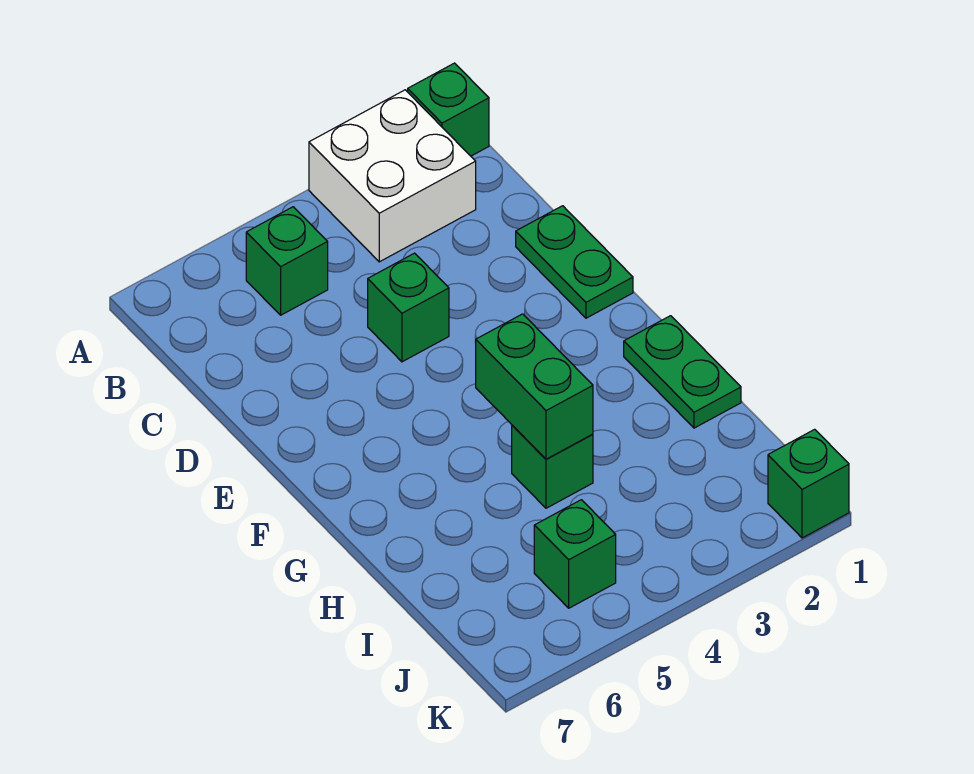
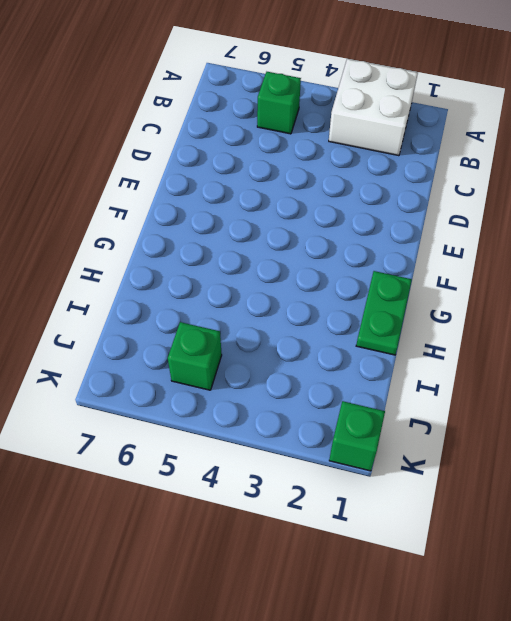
none -> green 1x1 brick [408,63,489,156]
none -> green 1x2 plate [516,206,633,318]

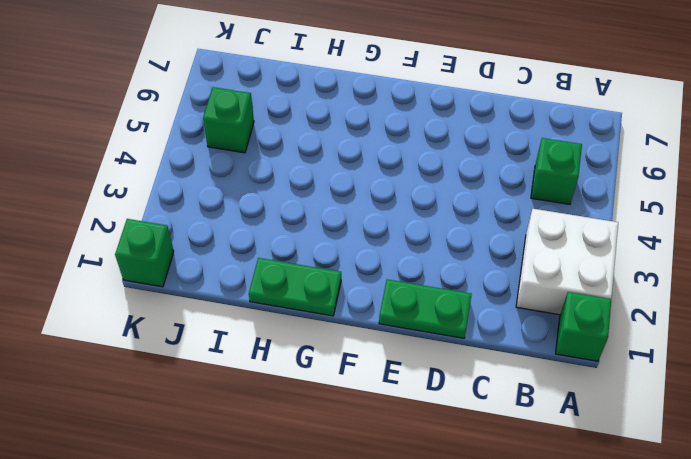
none -> green 1x1 brick [368,253,449,362]
none -> green 1x1 brick [512,425,593,508]

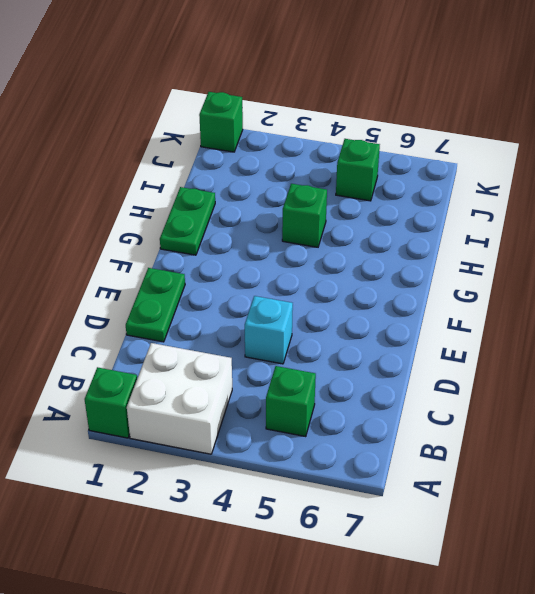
cyan 1x1 brick [245,296,293,364] -> green 1x1 brick [368,253,449,362]
none -> green 1x2 brick [476,314,593,459]

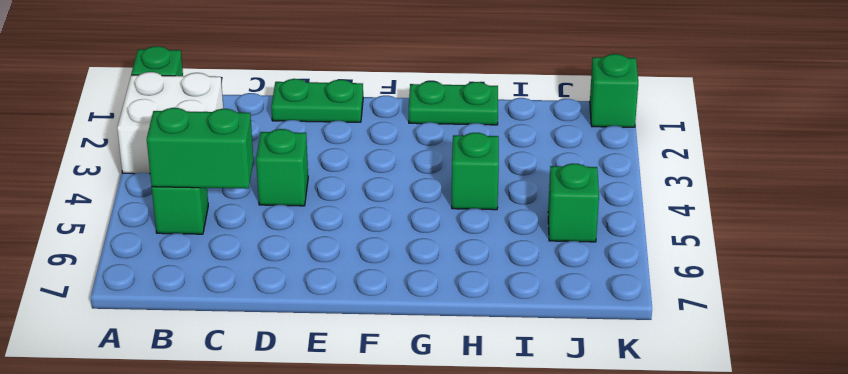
green 1x2 brick [147,108,253,189] -> green 1x2 brick moved to [476,314,593,459]

